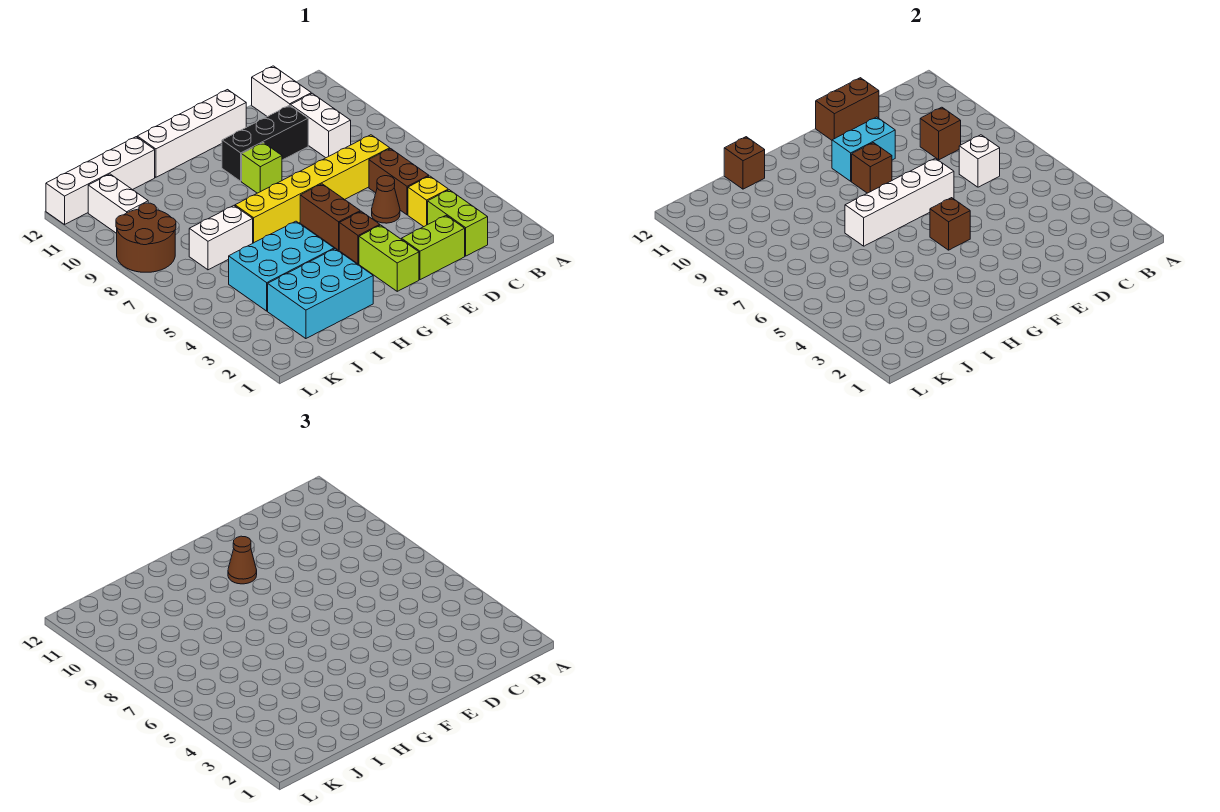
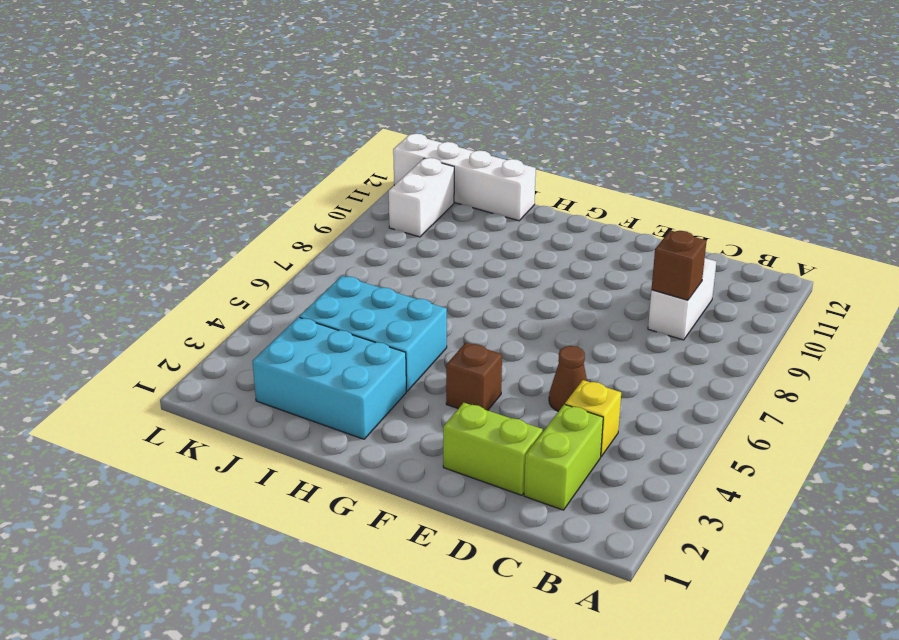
none -> brown 1x2 brick [369,149,429,215]
none -> yellow 1x6 brick [235,135,390,243]
none -> white 1x2 brick [252,66,311,117]

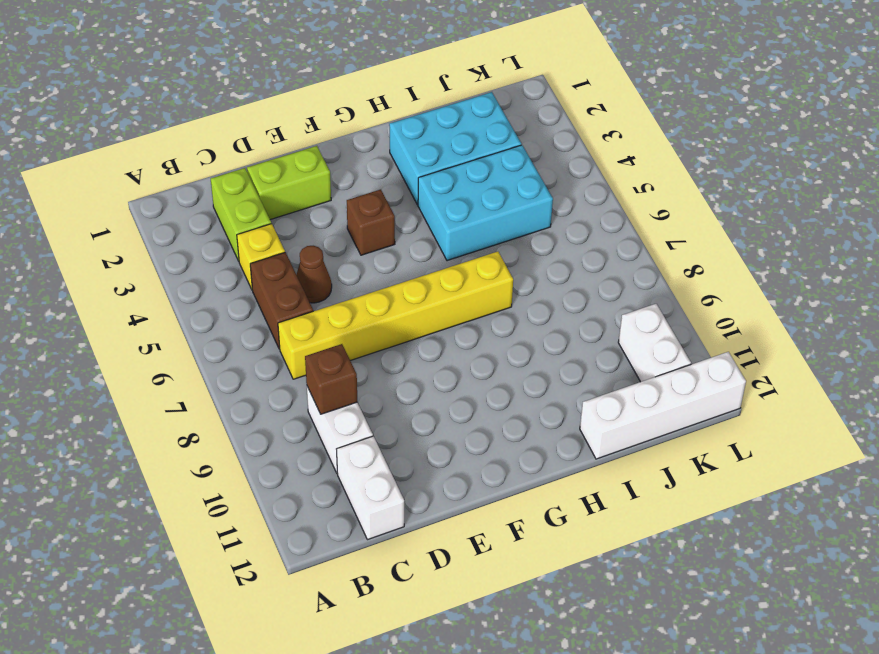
none -> black 1x3 brick [222,105,308,181]
none -> white 1x4 brick [137,90,246,177]
none -> lime 1x2 brick [359,225,419,291]

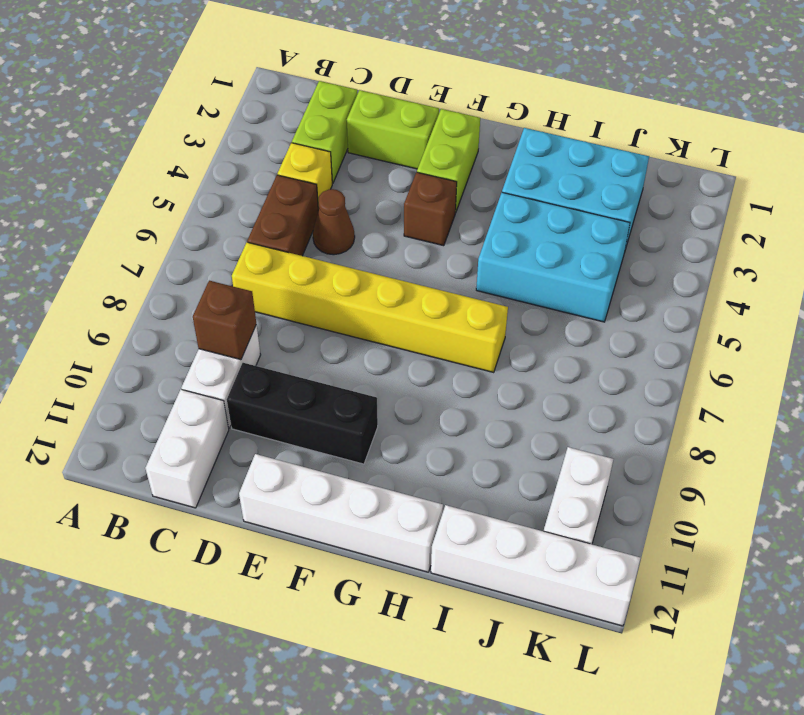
none -> brown 1x2 brick [300,184,360,250]
none -> lime 1x1 brick [242,143,282,193]
none -> white 1x2 brick [189,206,253,270]

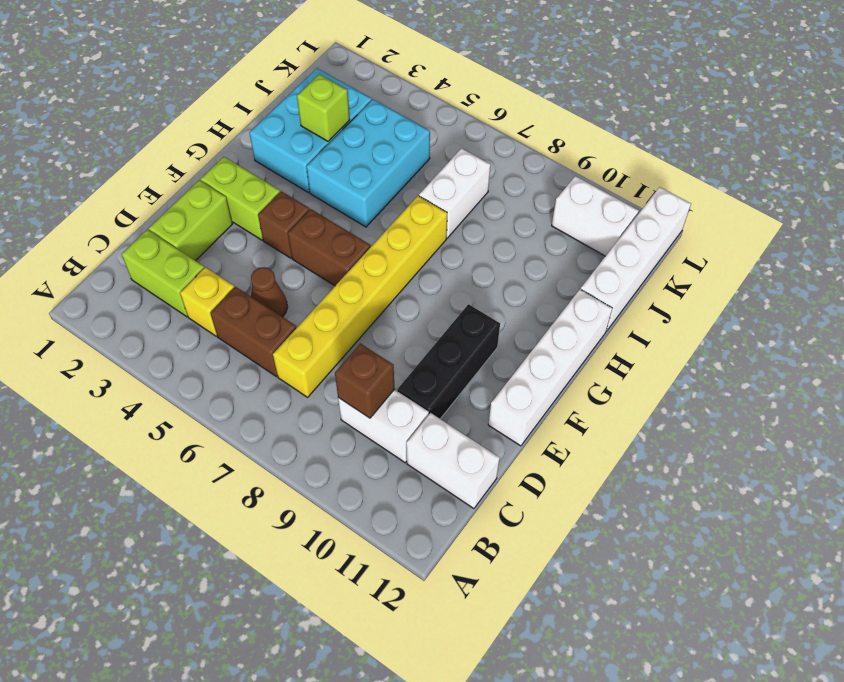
lime 1x1 brick [297,74,350,141] -> lime 1x1 brick moved to [242,143,282,193]
none -> brown 2x2 round brick [116,203,176,272]
none -> white 1x1 brick [959,135,1000,187]
none -> brown 1x2 brick [816,78,879,140]

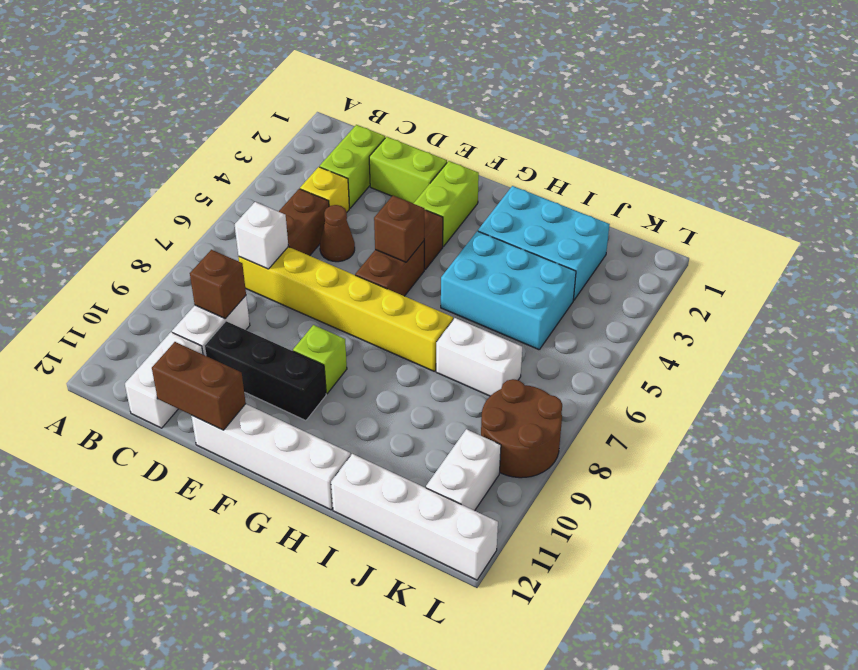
none -> white 1x4 brick [845,158,954,246]
none -> cyan 1x2 brick [832,117,895,181]
none -> brown 1x1 brick [852,143,892,193]

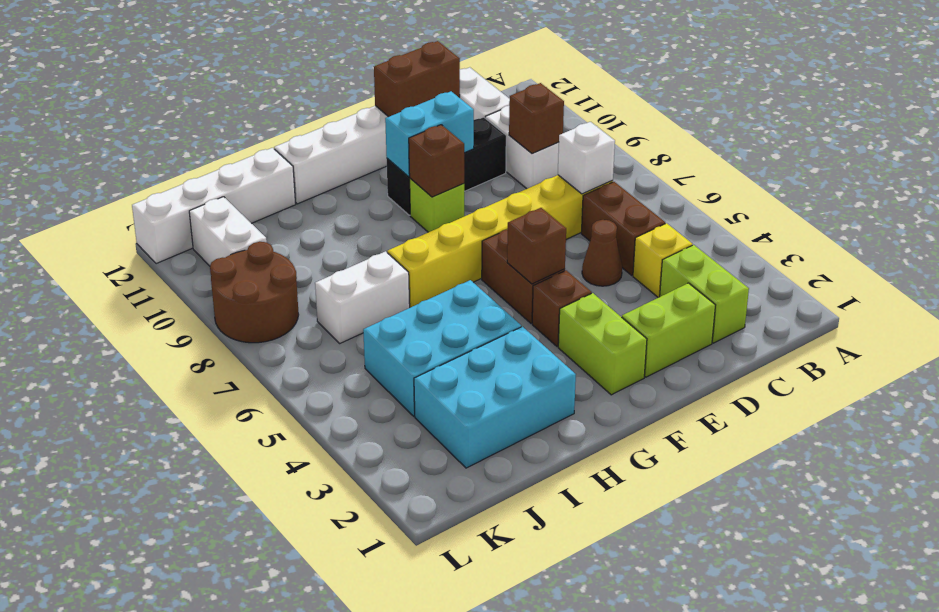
none -> white 1x4 brick [845,158,954,246]
none -> brown 1x1 brick [724,137,765,189]
none -> brown 1x1 cone [228,536,257,584]

